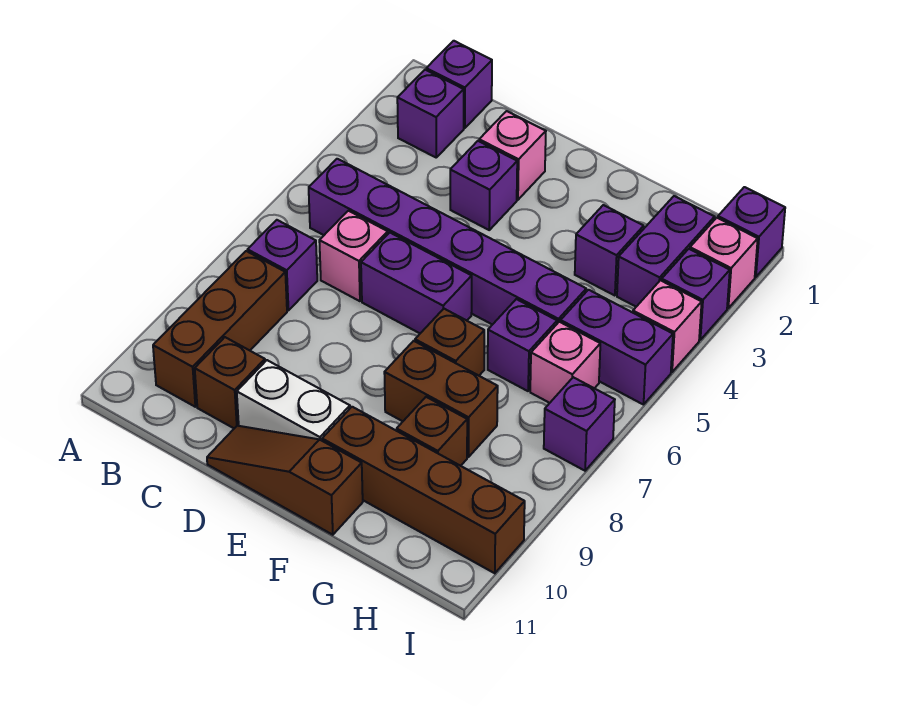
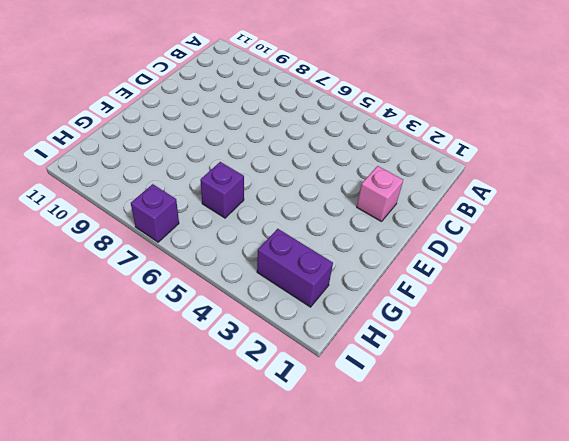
none -> purple 1x1 brick [426,41,492,128]
none -> purple 1x1 brick [397,70,464,157]
none -> purple 1x6 brick [309,159,586,325]

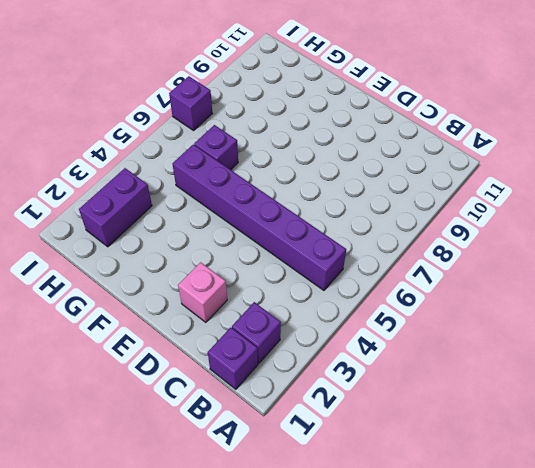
none -> purple 1x1 brick [247,220,317,311]
none -> brown 1x3 brick [153,251,287,407]
none -> pink 1x1 brick [319,211,388,301]

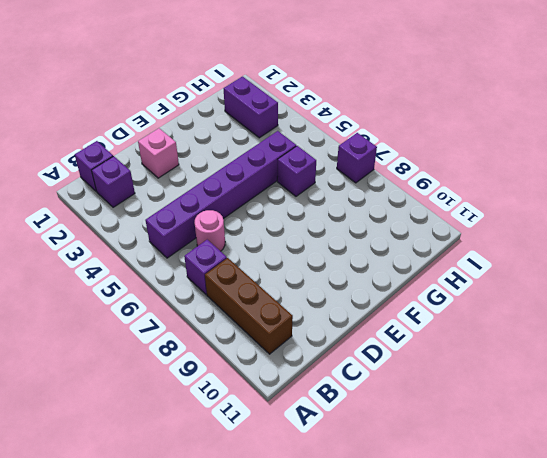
pink 1x1 round brick [195,210,225,251] -> pink 1x1 brick [319,211,388,301]
none -> brown 1x1 brick [195,337,265,428]
none -> purple 1x1 brick [450,141,517,230]
none -> purple 1x2 brick [361,233,472,333]

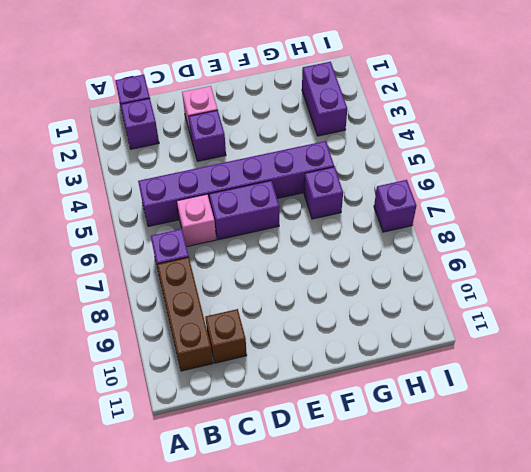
none -> white 1x2 brick [237,360,350,441]
none -> brown 1x3 slope [207,426,363,535]
none -> brown 1x1 brick [415,309,484,376]

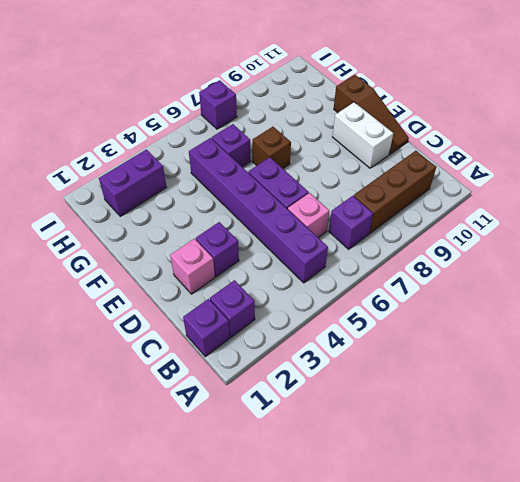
none -> brown 1x1 brick [195,337,265,428]
none -> brown 1x2 brick [384,341,498,457]
none -> brown 1x4 brick [322,407,525,573]

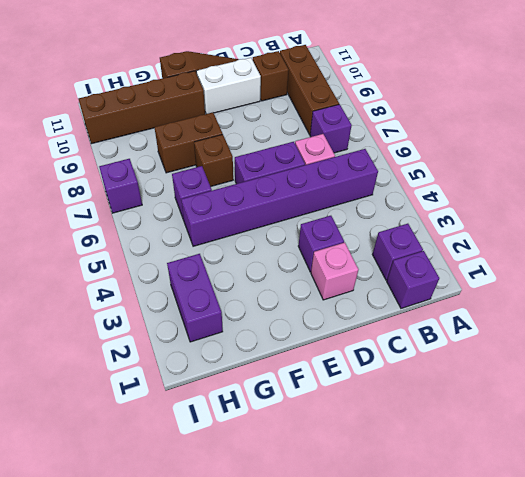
none -> purple 1x1 brick [575,205,644,296]
none -> brown 1x1 brick [397,397,467,466]
none -> purple 1x2 brick [561,290,673,405]

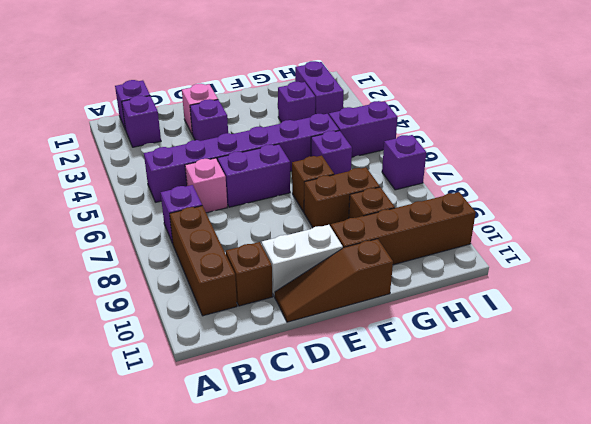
none -> pink 1x1 brick [530,322,600,403]
none -> purple 1x1 brick [718,187,785,277]
none -> pink 1x1 brick [690,218,758,308]

